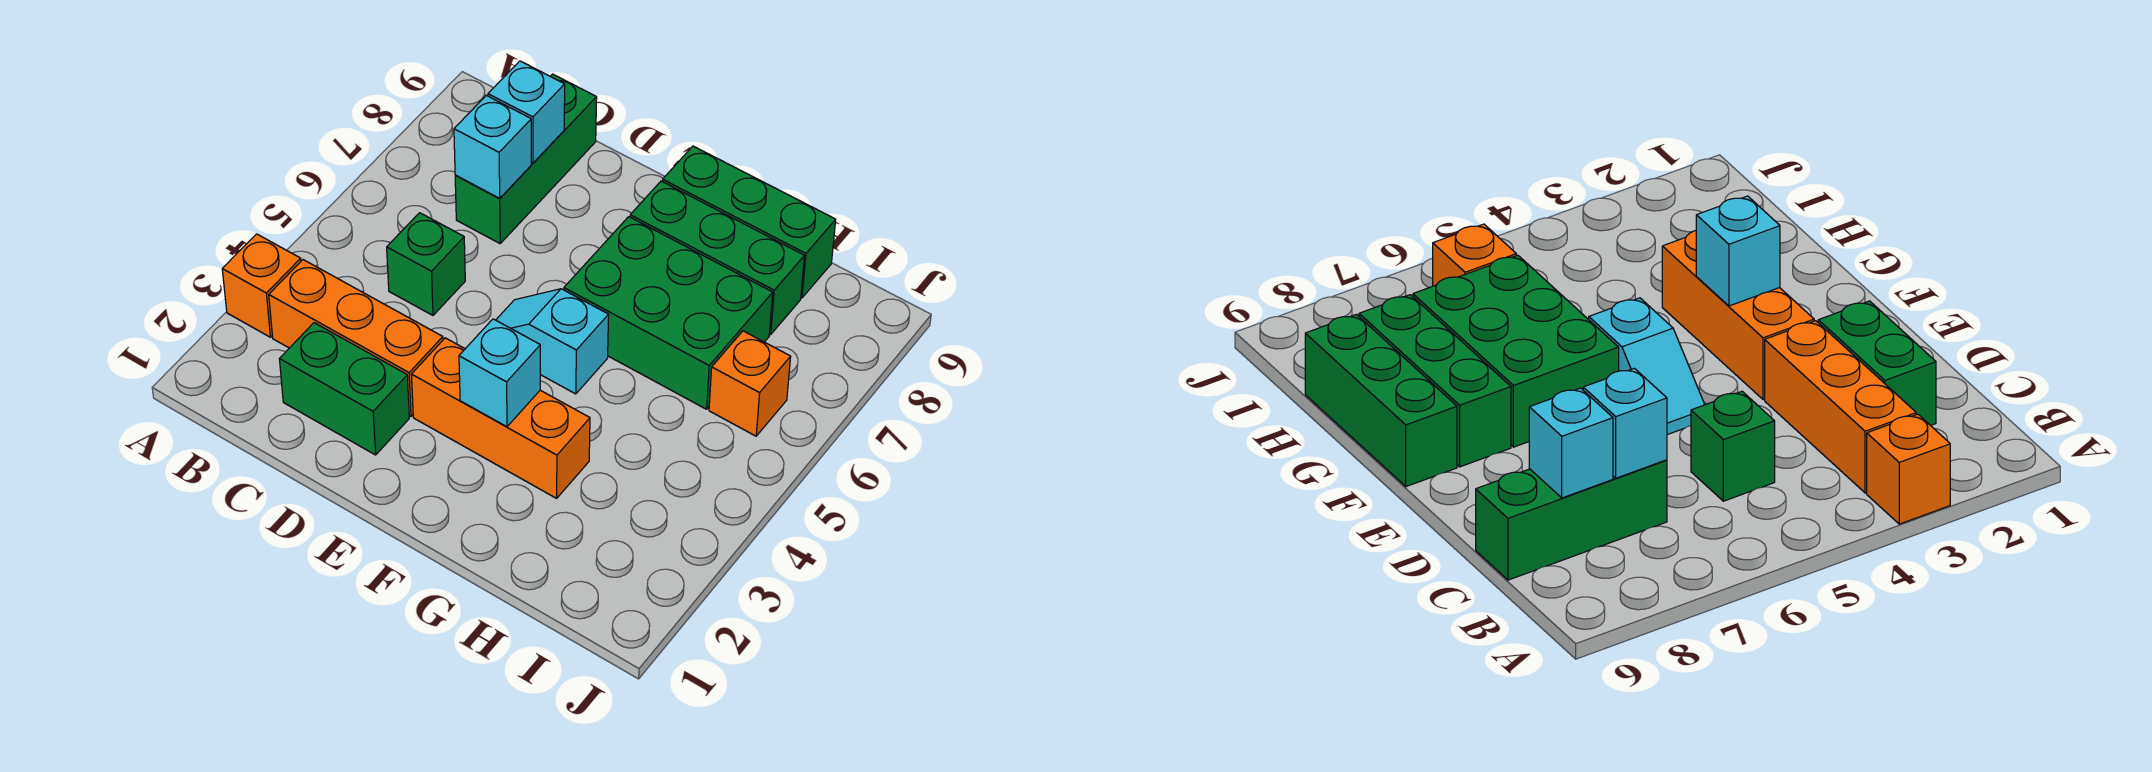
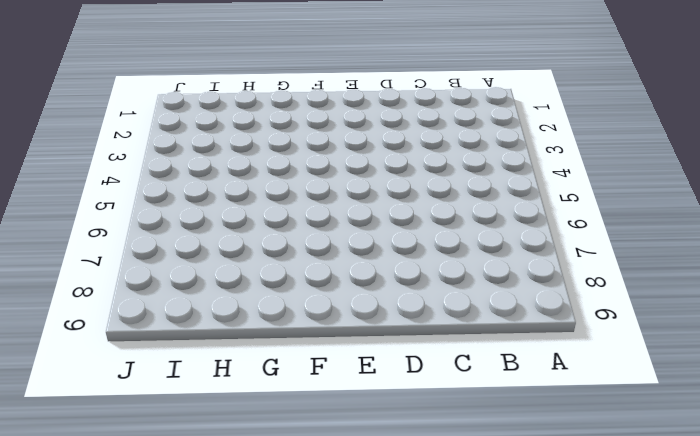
none -> orange 1x1 brick [222,234,301,337]
none -> orange 1x3 brick [269,260,443,416]
none -> green 1x2 brick [280,323,409,455]

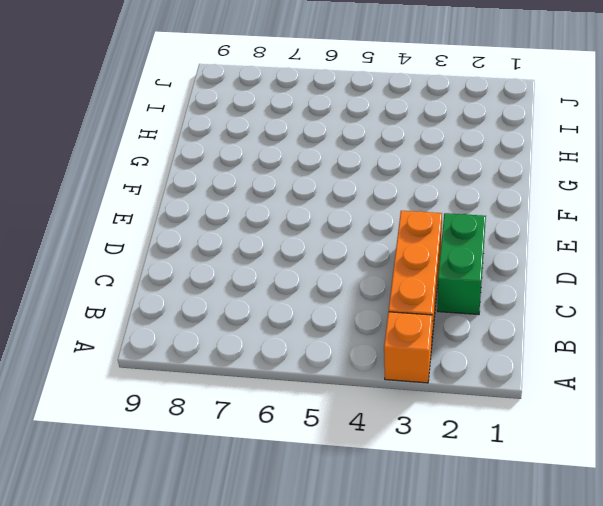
none -> green 1x1 brick [387,213,465,315]
none -> green 1x3 brick [455,74,597,243]
none -> orange 1x3 brick [411,338,590,498]

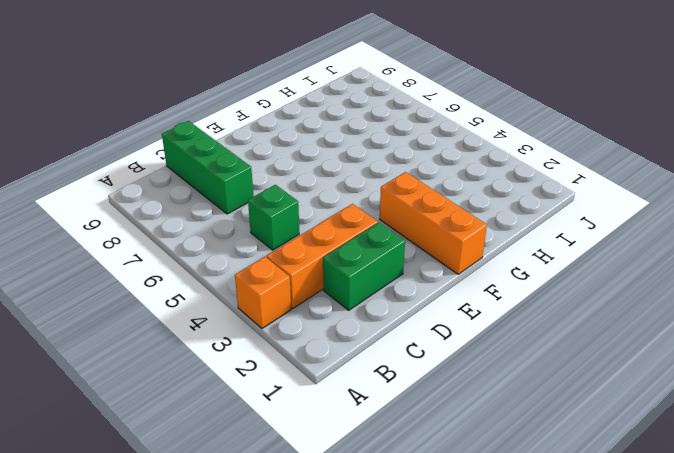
orange 1x3 brick [380,172,487,274] -> orange 1x3 brick turned to [411,338,590,498]
none -> cyan 1x2 slope [496,289,609,394]
none -> green 2x3 brick [564,217,773,409]
none -> green 1x3 brick [630,181,804,334]

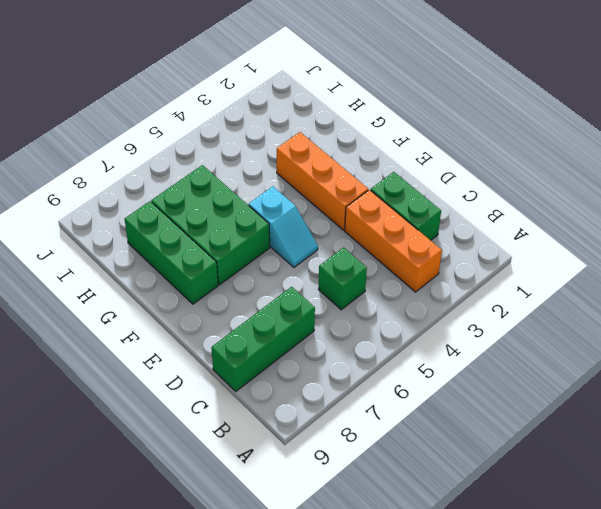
none -> orange 1x1 brick [222,234,301,337]
none -> green 1x3 brick [662,146,836,298]
none -> orange 1x1 brick [709,331,791,436]

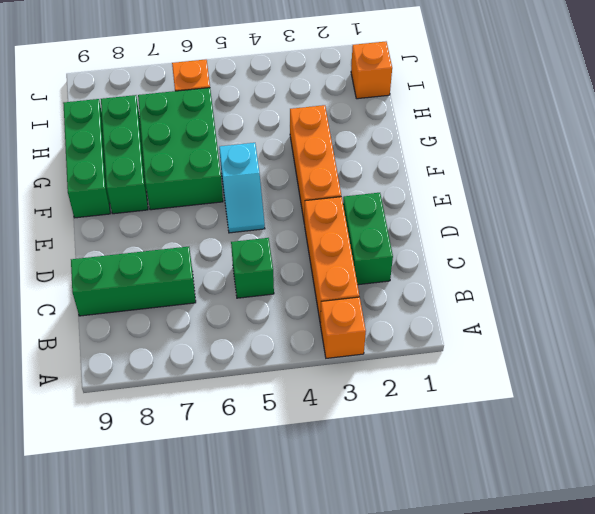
orange 1x1 brick [351,42,392,99] -> none
none -> cyan 1x1 brick [454,95,531,198]
none -> cyan 1x1 brick [488,61,565,163]
none -> cyan 1x1 brick [459,319,540,427]

